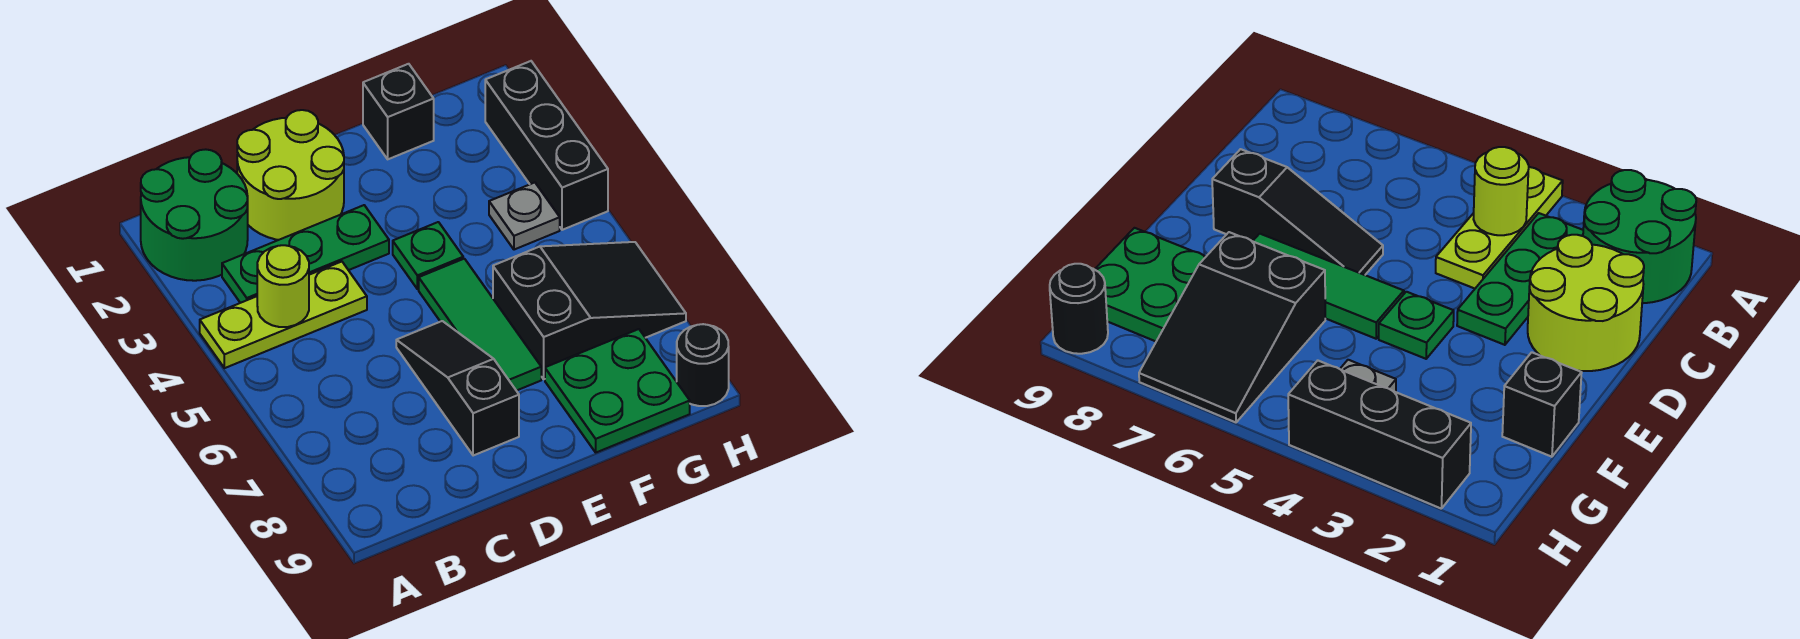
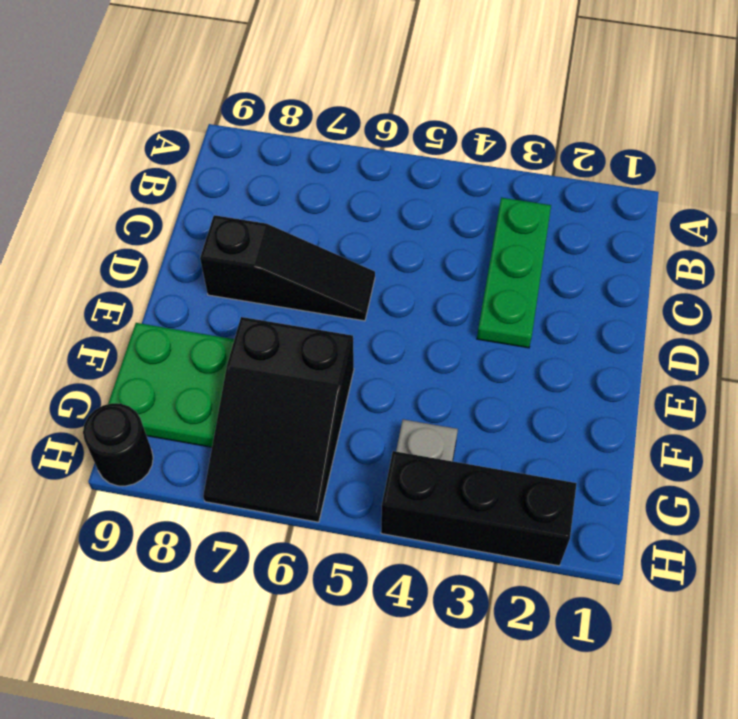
none -> green 2x2 round brick [141,149,248,281]
none -> lime 1x3 plate [200,262,367,368]
none -> lime 2x2 round brick [237,110,344,240]

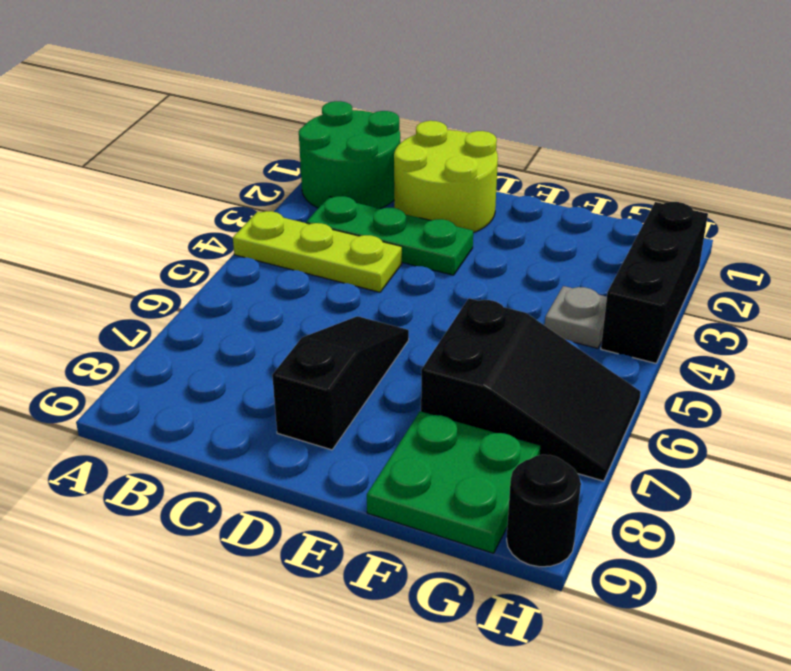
none -> green 1x1 plate [393,222,463,289]
none -> green 1x3 tile [419,259,541,391]
none -> black 1x1 brick [363,64,434,159]

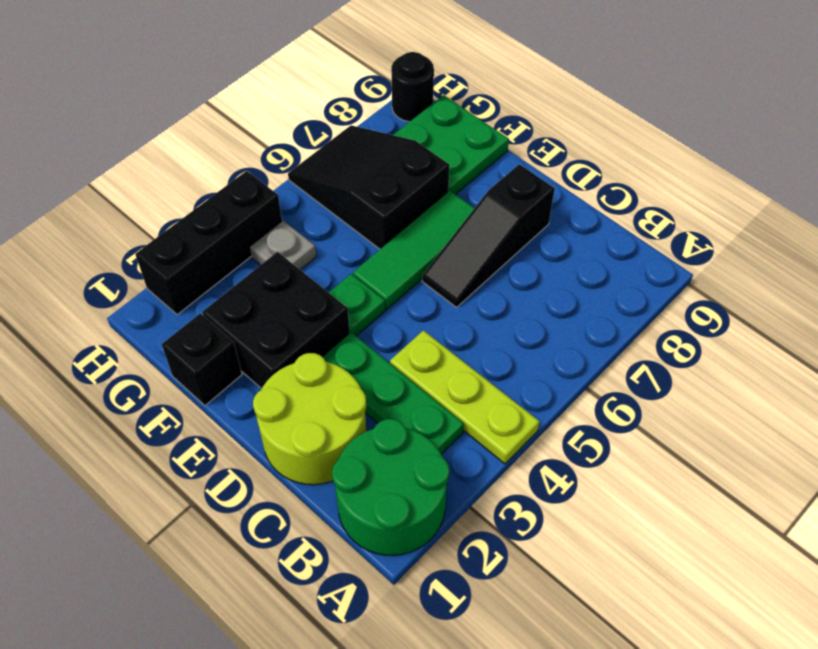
black 2x2 brick [202,252,350,389] -> none
none -> lime 1x1 round brick [257,245,309,327]

